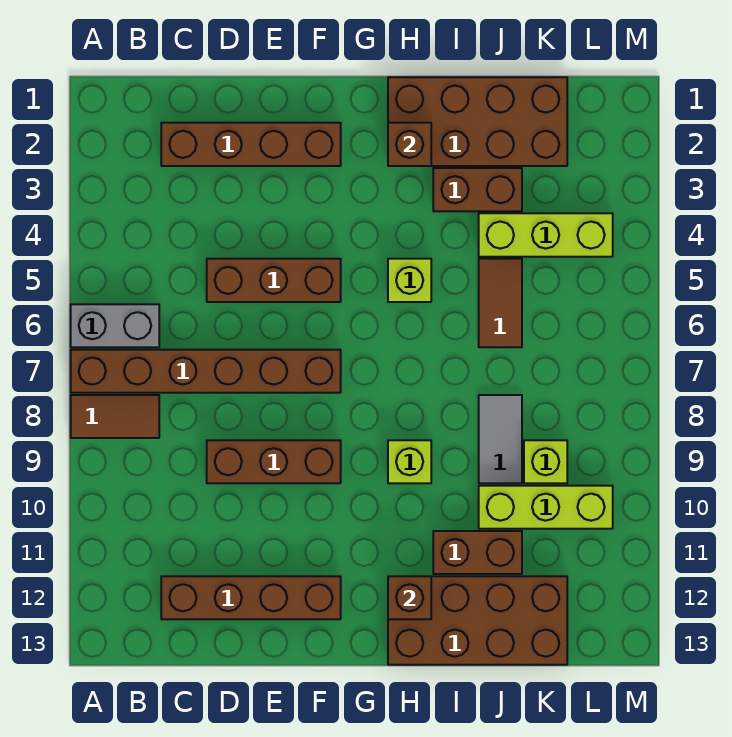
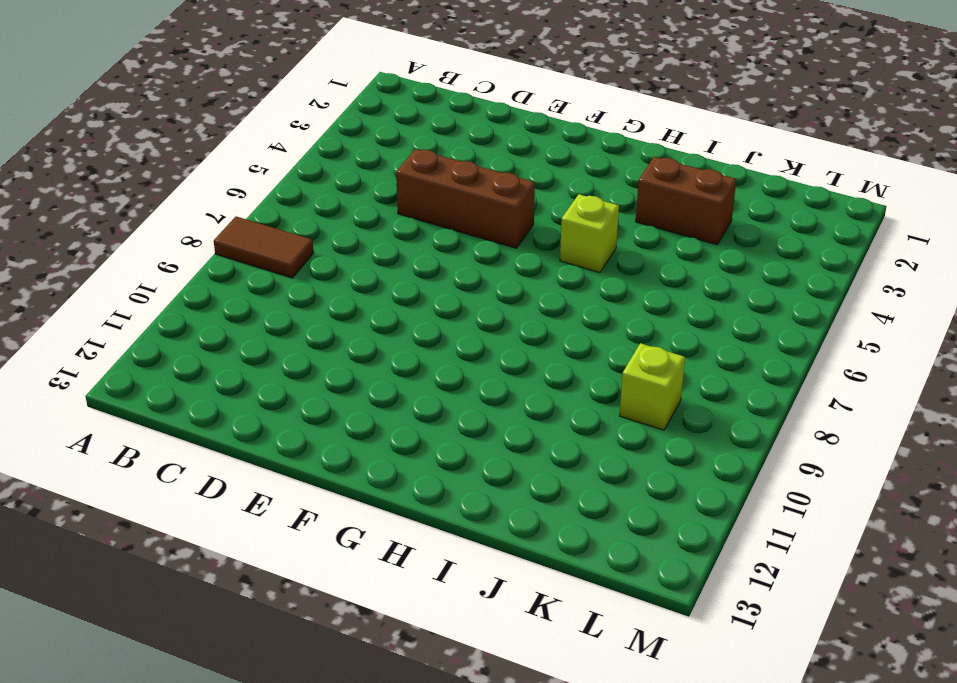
none -> grey 1x2 brick [71,304,159,347]
none -> brown 1x6 brick [71,350,341,393]
none -> brown 1x4 brick [161,123,341,166]

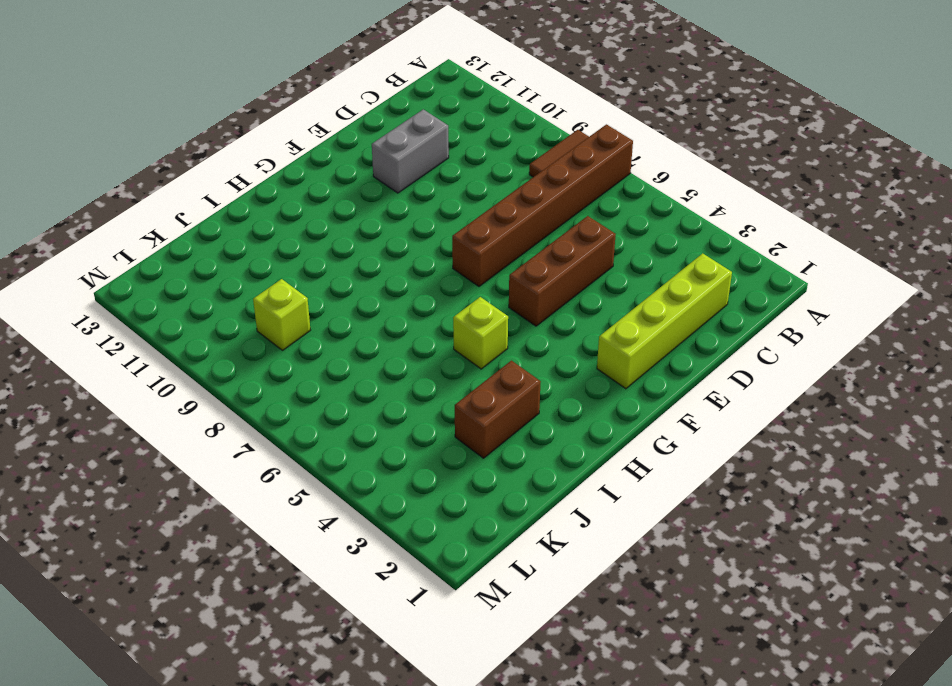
lime 1x4 brick [597,253,732,389] -> brown 1x4 brick [161,123,341,166]
grey 1x2 brick [372,109,449,193] -> grey 1x2 brick moved to [71,304,159,347]
none -> brown 1x4 brick [161,576,341,619]
none -> brown 1x3 brick [207,440,341,483]
none -> brown 2x4 brick [388,77,567,166]

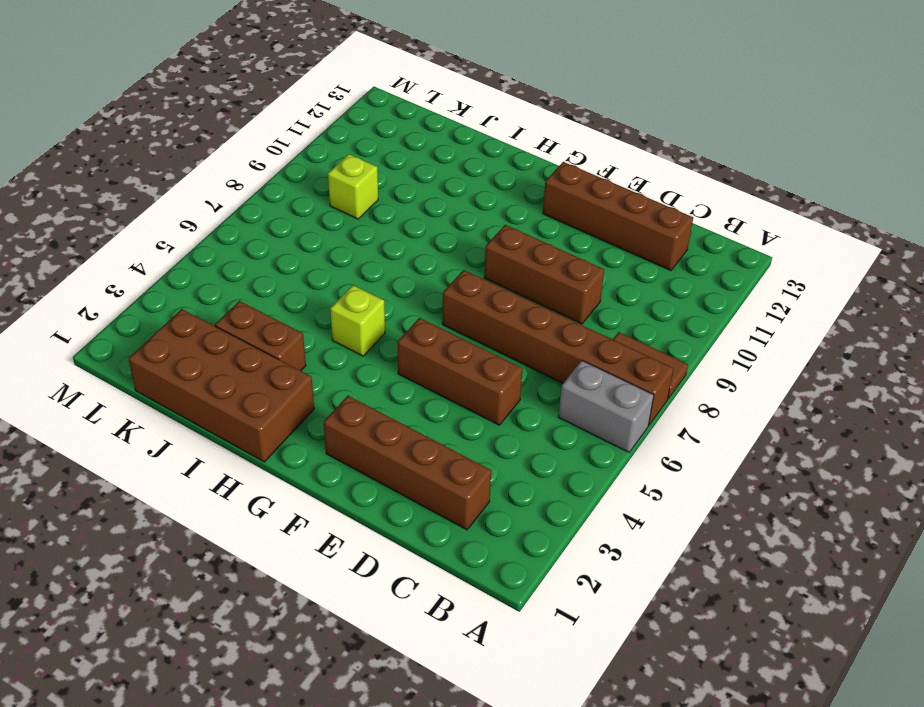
none -> lime 1x1 brick [388,440,431,483]
none -> brown 2x4 brick [388,576,567,665]
none -> brown 1x2 brick [433,531,522,574]

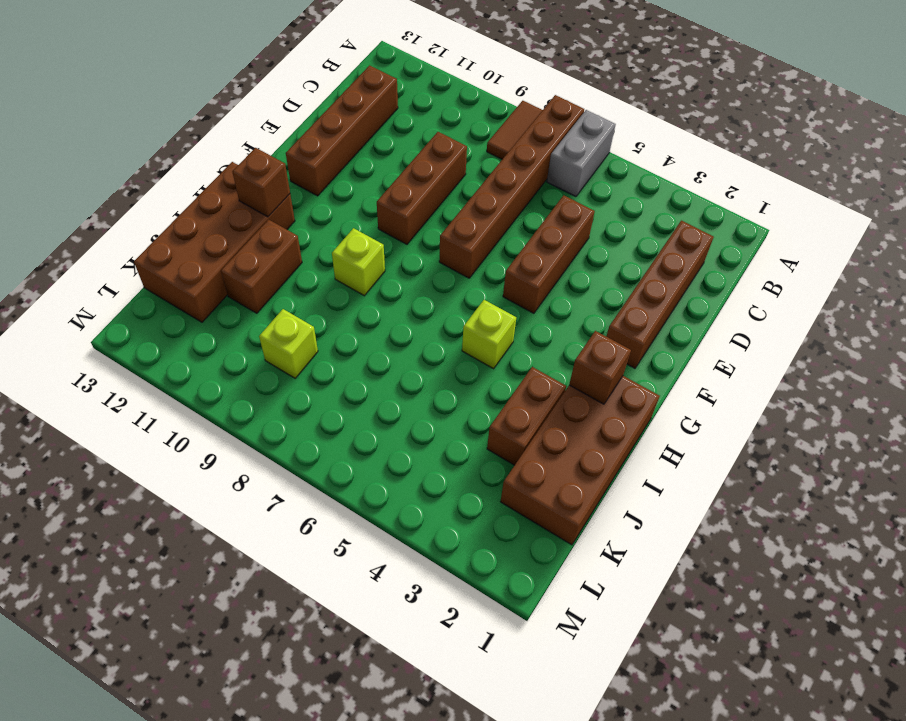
none -> lime 1x3 brick [479,213,613,257]
none -> brown 1x2 tile [479,259,522,347]
none -> grey 1x2 tile [479,395,522,483]

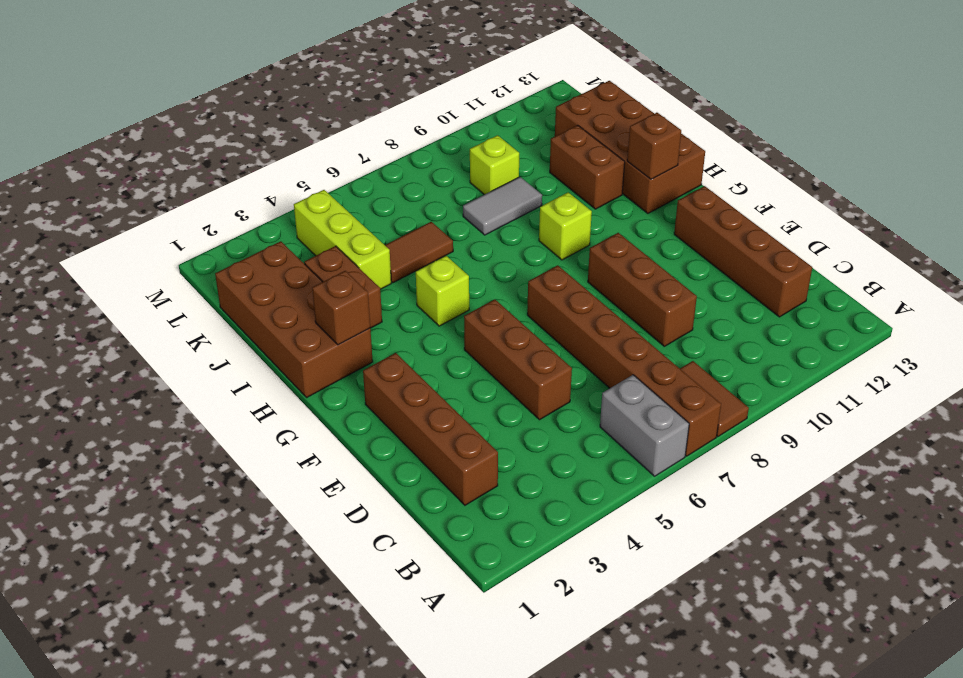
none -> lime 1x3 brick [479,486,613,529]

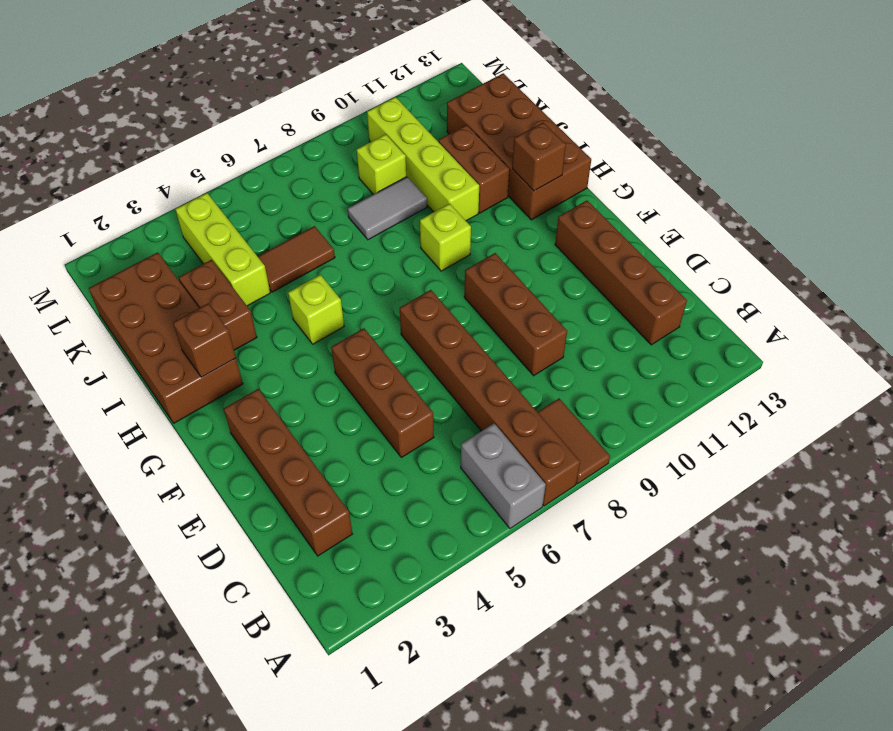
lime 1x4 brick [367,97,479,221] -> lime 1x3 brick [479,486,613,529]

